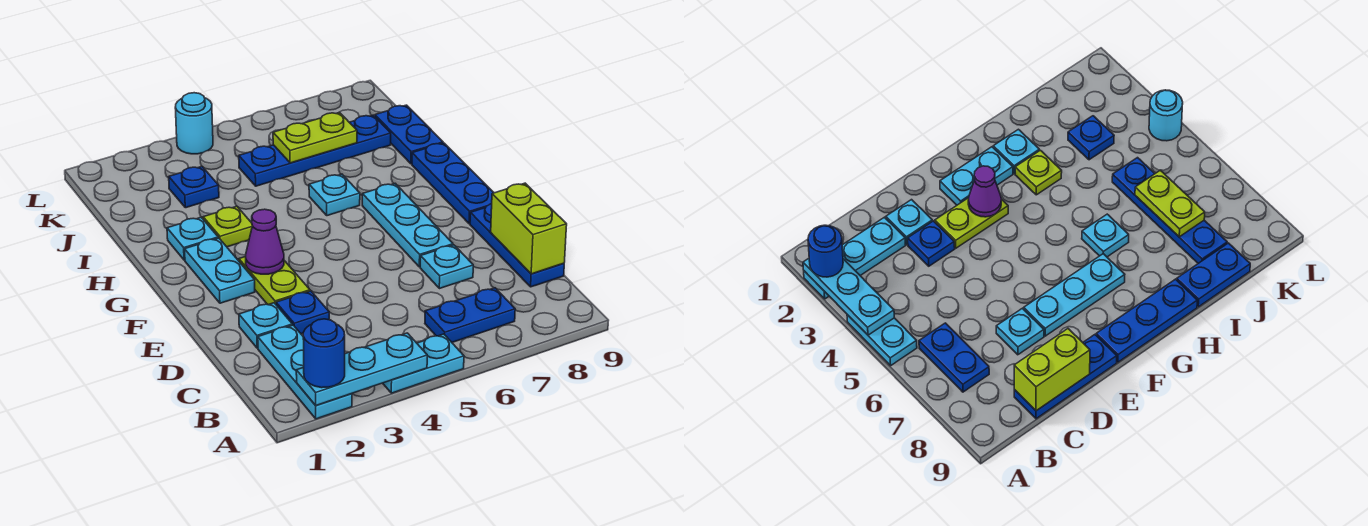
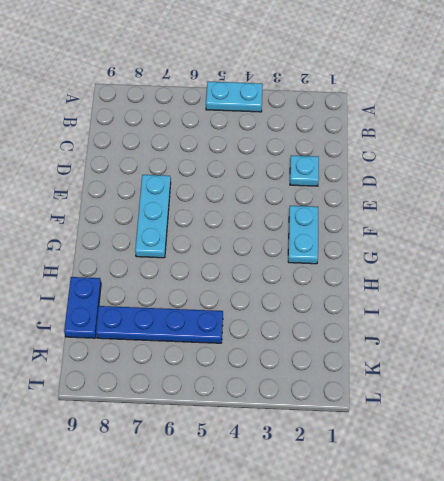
none -> cyan 1x3 plate [258,325,352,419]
none -> blue 1x2 plate [425,288,515,342]
none -> blue 1x3 plate [470,204,564,287]

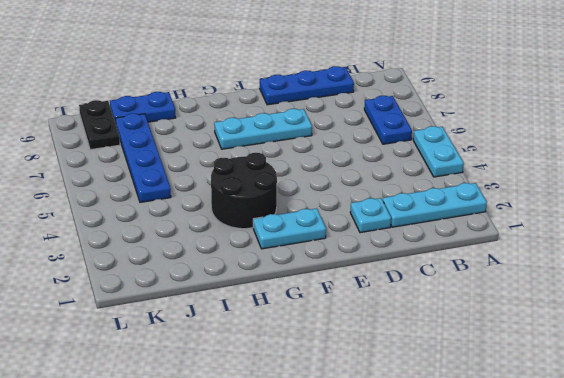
black 2x2 round brick [211,153,277,229] -> lime 1x1 plate [203,206,252,247]
black 1x2 plate [79,100,120,150] -> none
none -> blue 1x1 plate [276,291,329,334]
none -> cyan 1x1 plate [420,245,473,289]
none -> lime 1x2 plate [239,256,310,305]

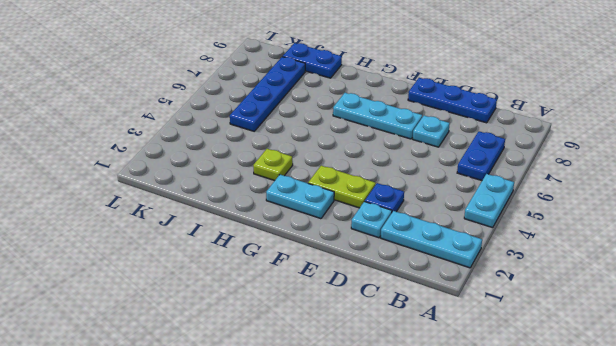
none -> blue 1x3 plate [412,143,494,224]
none -> cyan 1x1 plate [167,217,218,260]
none -> cyan 1x1 plate [309,174,360,216]

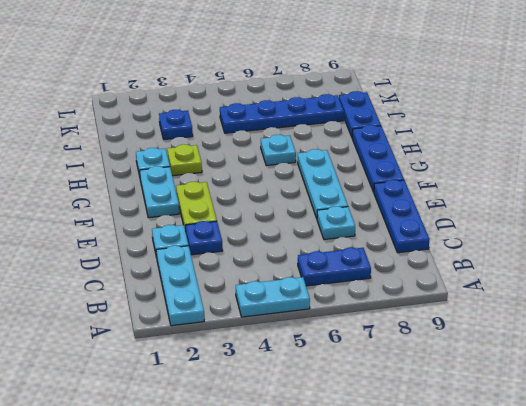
none -> cyan 1x1 round brick [175,93,213,154]
none -> cyan 1x3 plate [296,333,427,405]
none -> lime 1x2 brick [491,183,567,274]

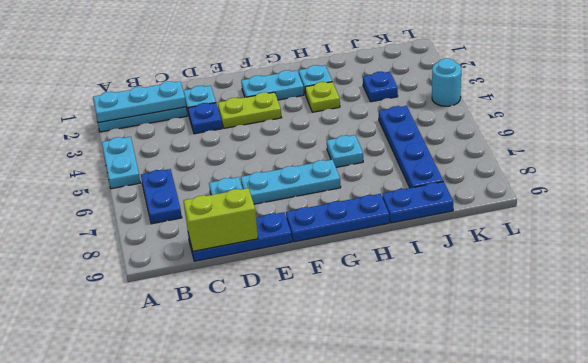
cyan 1x3 plate [93,81,186,123] -> cyan 1x3 plate turned to [296,333,427,405]
none -> purple 1x1 cone [246,209,284,274]
none -> lime 1x2 plate [273,113,357,163]
none -> blue 1x1 round brick [303,319,345,388]

